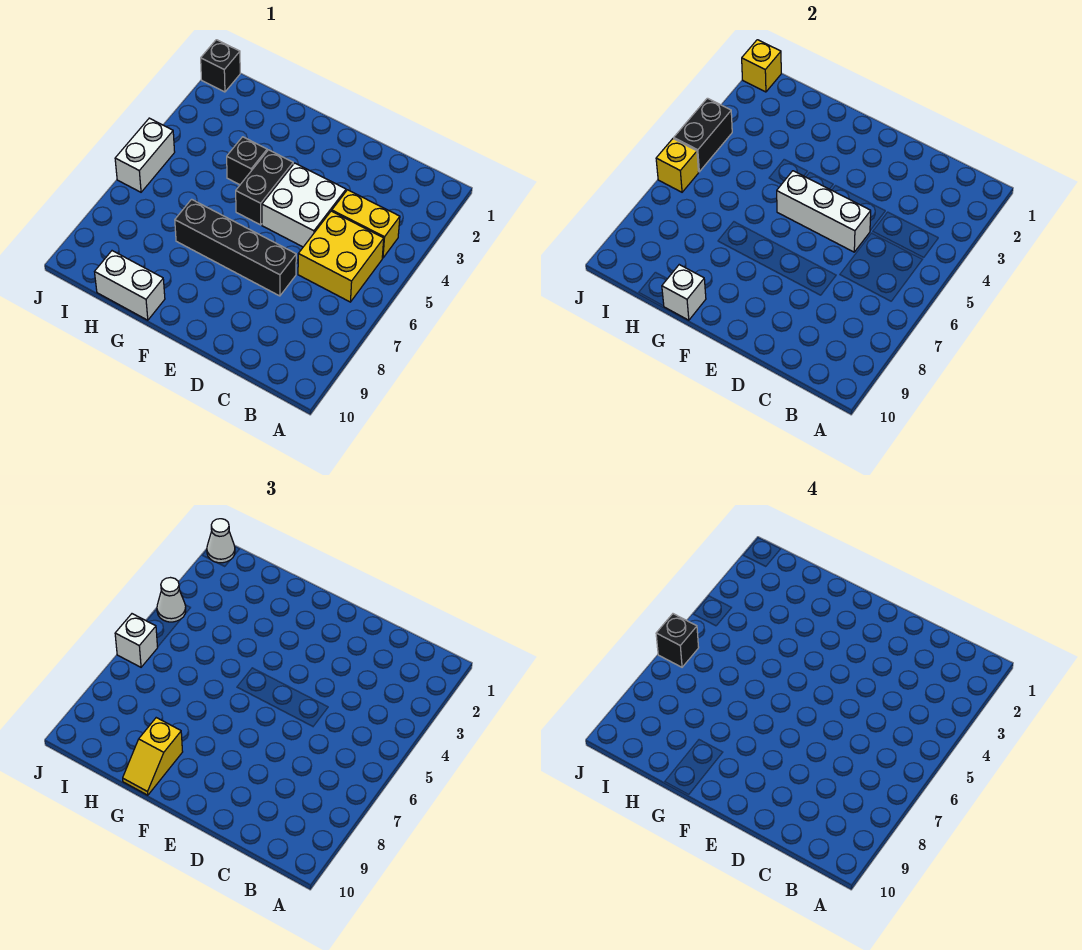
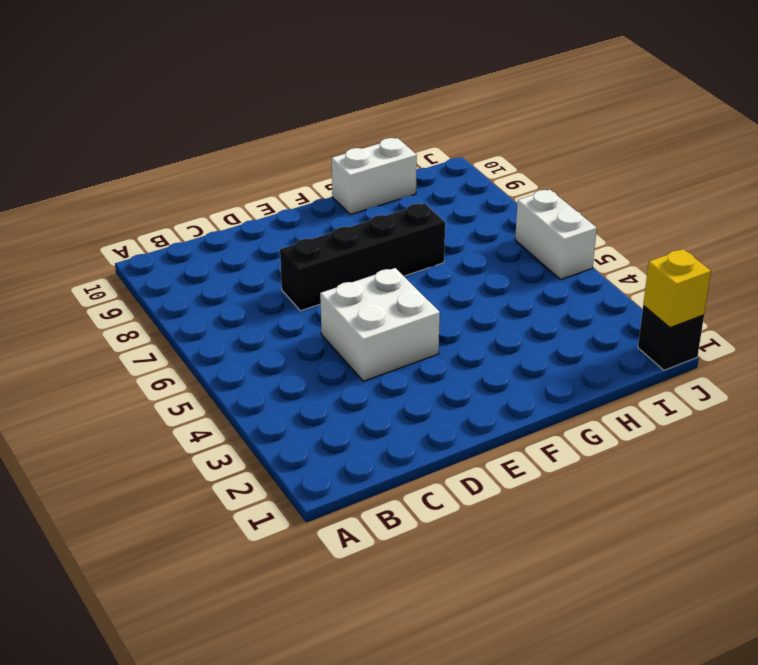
none -> yellow 1x2 brick [332,190,400,258]
none -> yellow 2x2 brick [298,211,384,302]
none -> black 1x2 brick [236,150,293,225]

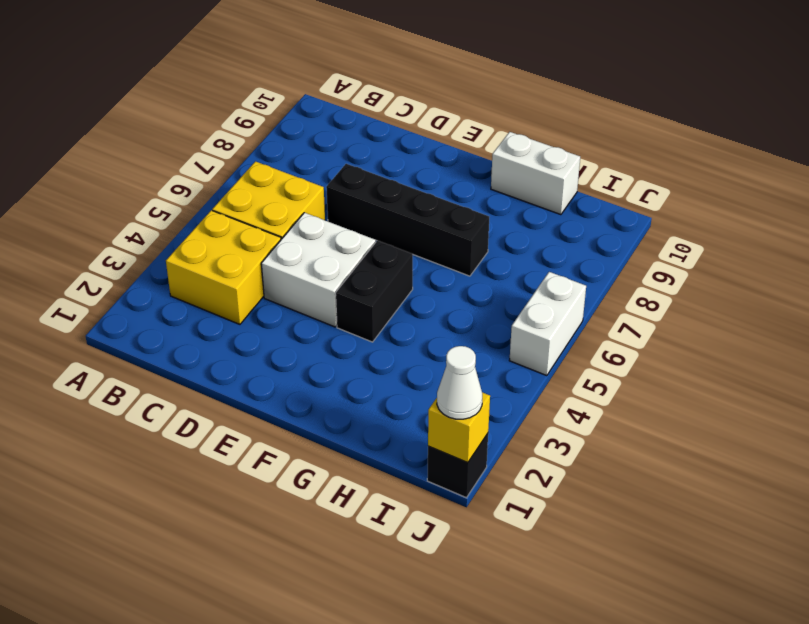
yellow 2x2 brick [166,210,281,324] -> yellow 1x2 brick [332,190,400,258]
none -> black 1x1 brick [227,137,267,185]
none -> white 1x3 brick [777,171,871,252]
none -> white 1x1 brick [662,265,706,320]

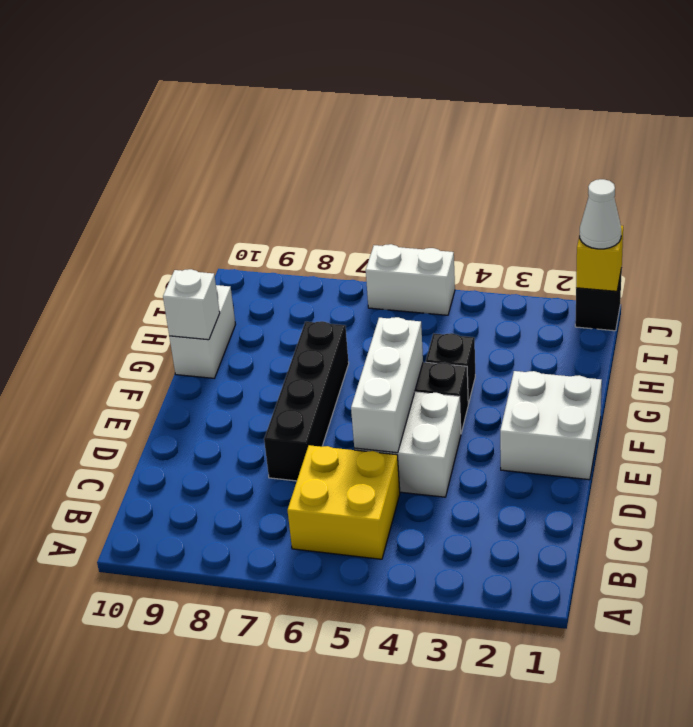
white 2x2 brick [500,371,602,480] -> none
none -> yellow 1x2 brick [332,190,400,258]
none -> black 1x2 brick [674,98,732,172]
none -> yellow 1x1 brick [656,139,699,192]

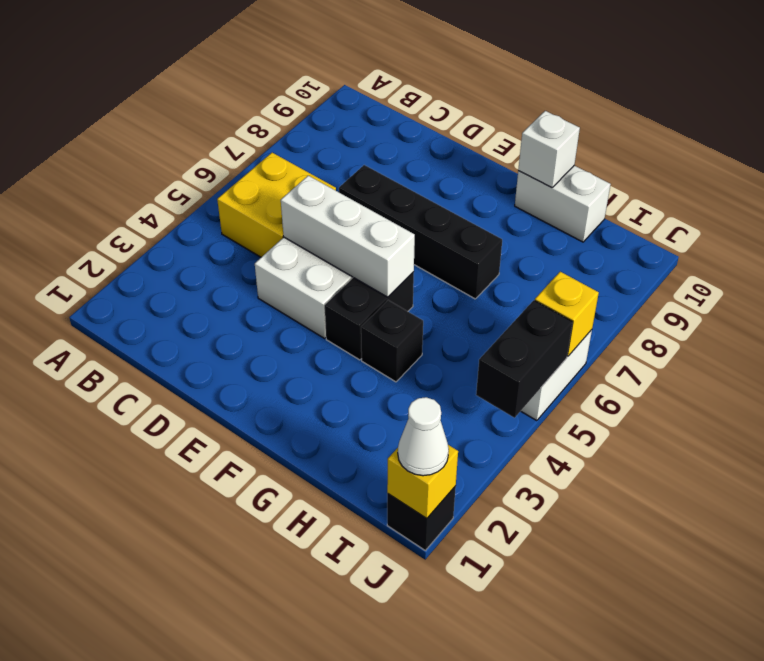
none -> yellow 1x2 brick [332,190,400,258]
none -> yellow 1x2 slope [123,718,183,795]
none -> white 1x1 cone [157,578,186,622]

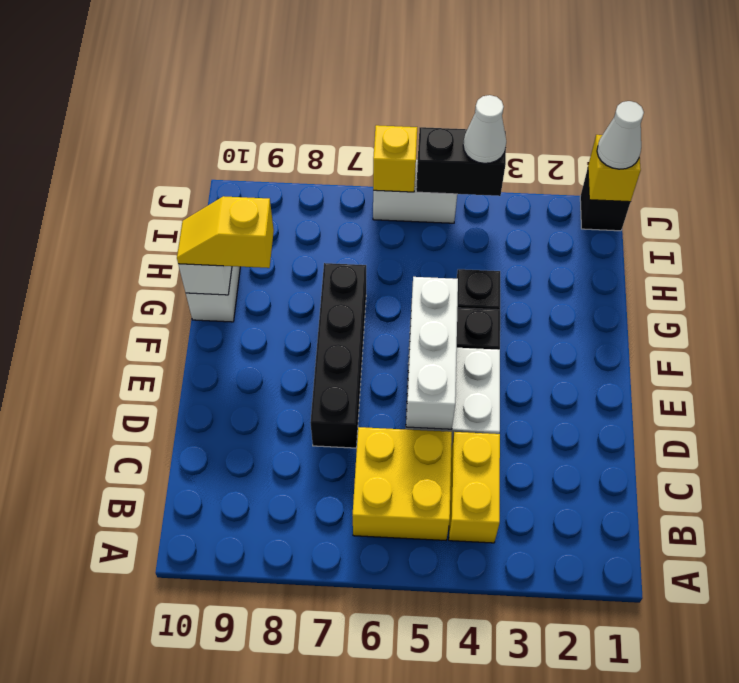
none -> white 1x1 brick [115,614,158,667]
none -> black 1x1 brick [656,614,699,667]

